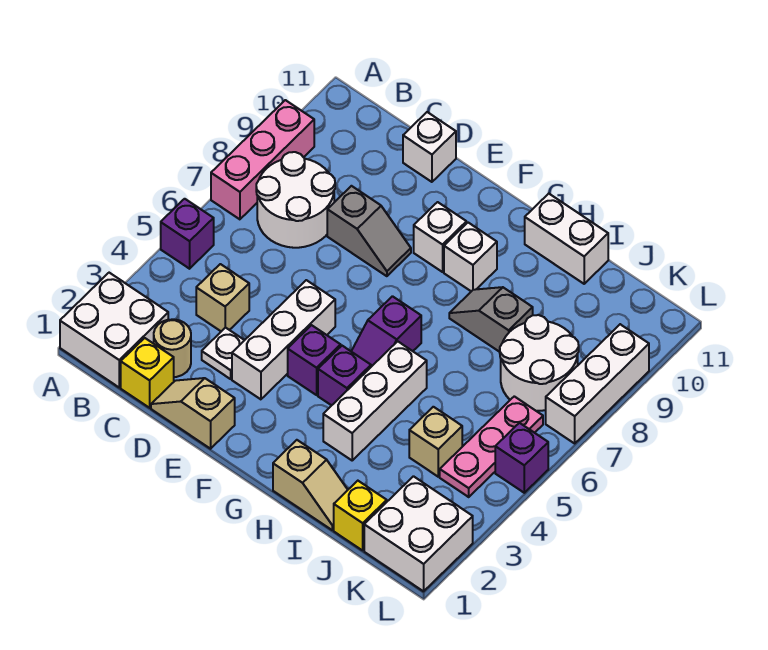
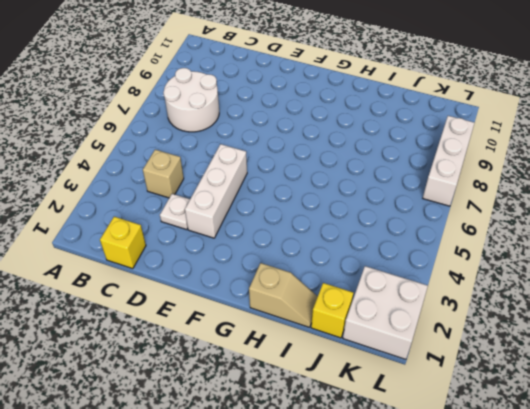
none -> white 2x2 brick [60,273,168,387]
none -> purple 1x1 brick [161,199,214,269]
none -> pink 1x3 brick [211,100,314,219]

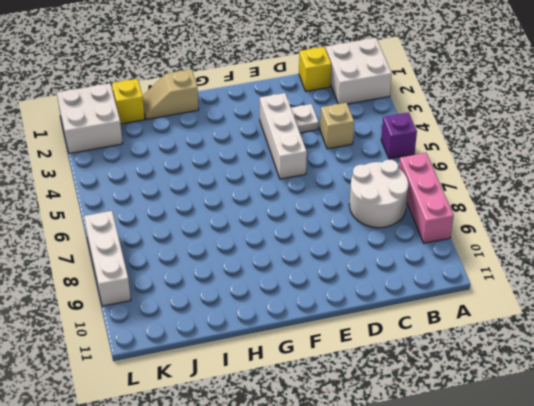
none -> tan 1x1 round brick [154,319,191,377]
none -> tan 1x2 slope [151,378,235,449]
none -> grey 1x2 slope [327,186,411,276]

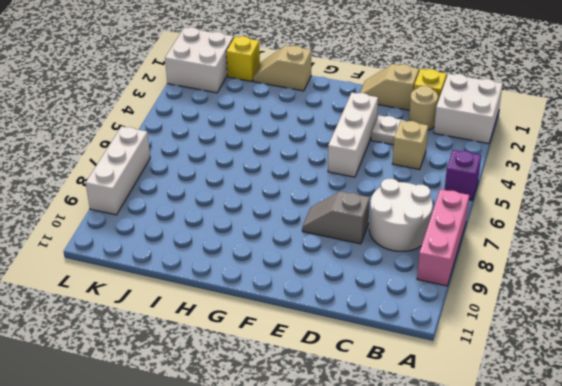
tan 1x2 slope [360,64,419,110] -> tan 1x2 slope turned to [151,378,235,449]
none -> white 1x1 brick [403,112,456,182]
none -> purple 1x1 brick [288,325,341,395]
none -> white 1x1 brick [414,202,466,272]

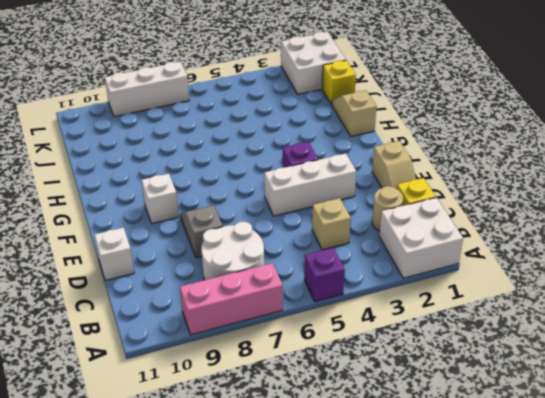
none -> white 1x1 plate [202,327,244,379]
none -> purple 1x1 brick [318,346,371,405]
none -> purple 1x2 slope [351,296,421,367]

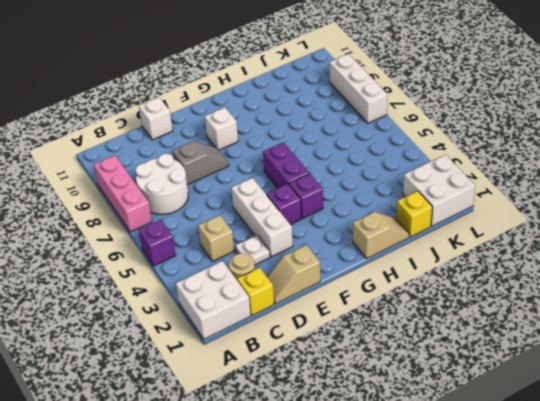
purple 1x2 brick [263,142,309,188] -> purple 1x2 slope [351,296,421,367]
none -> white 1x1 brick [444,223,497,291]
none -> white 1x3 brick [323,341,427,460]
none -> grey 1x2 slope [449,287,533,352]

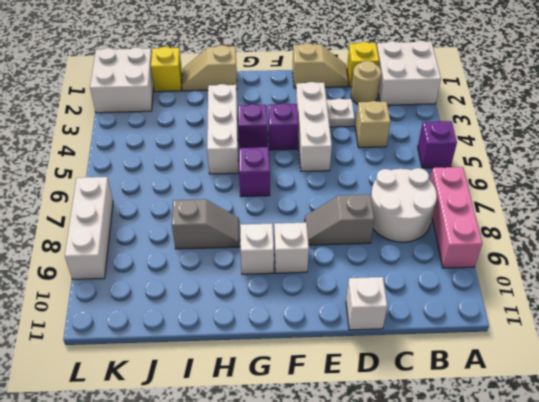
none -> white 1x2 brick [525,194,608,284]
none -> tan 1x1 brick [409,407,462,477]
none -> white 2x2 round brick [500,315,579,411]

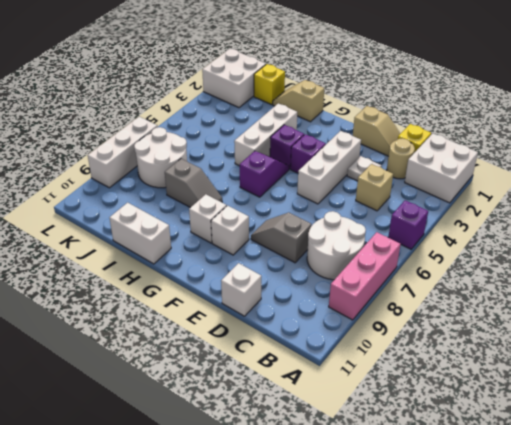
none -> tan 1x1 brick [409,407,462,477]
none -> pink 1x3 plate [440,396,543,497]
none -> purple 1x1 brick [495,423,548,493]

